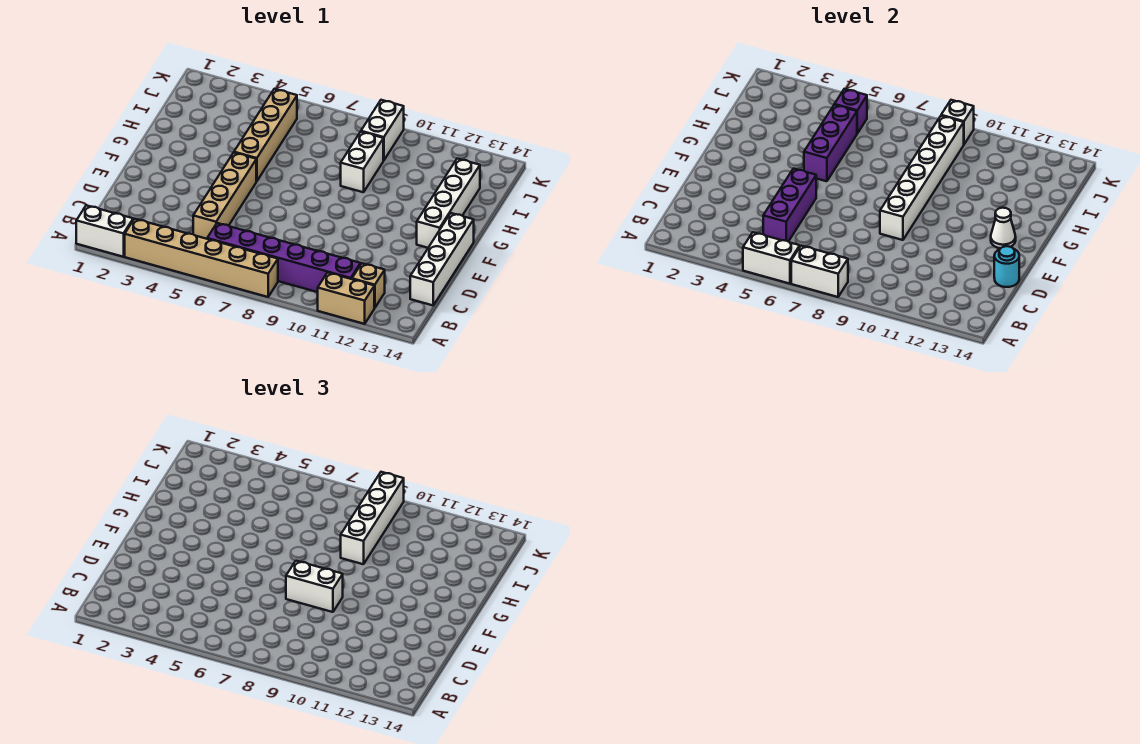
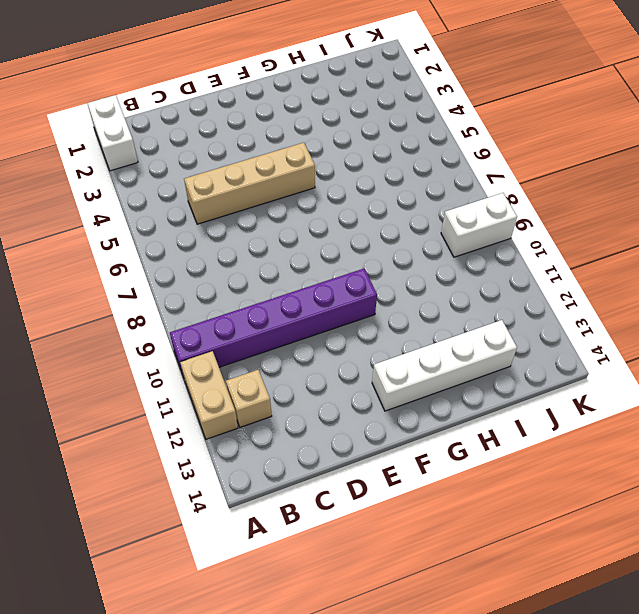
purple 1x6 brick [170,269,377,377] -> purple 1x6 brick turned to [207,223,361,292]
none -> tan 1x6 brick [125,219,278,297]
none -> white 1x4 brick [410,213,474,305]
none -> tan 1x4 brick [234,89,297,181]

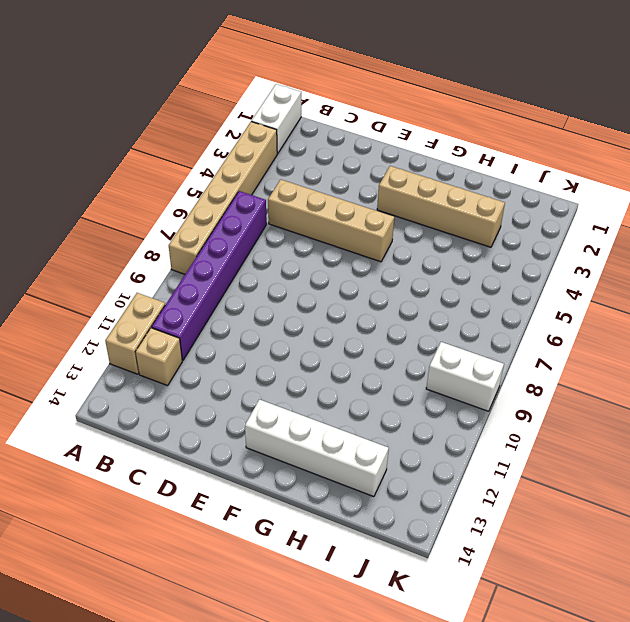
tan 1x4 brick [377,166,505,247] -> tan 1x4 brick moved to [234,89,297,181]
none -> white 1x4 brick [410,213,474,305]
none -> white 1x2 brick [341,132,383,192]
none -> white 1x2 brick [743,232,800,284]

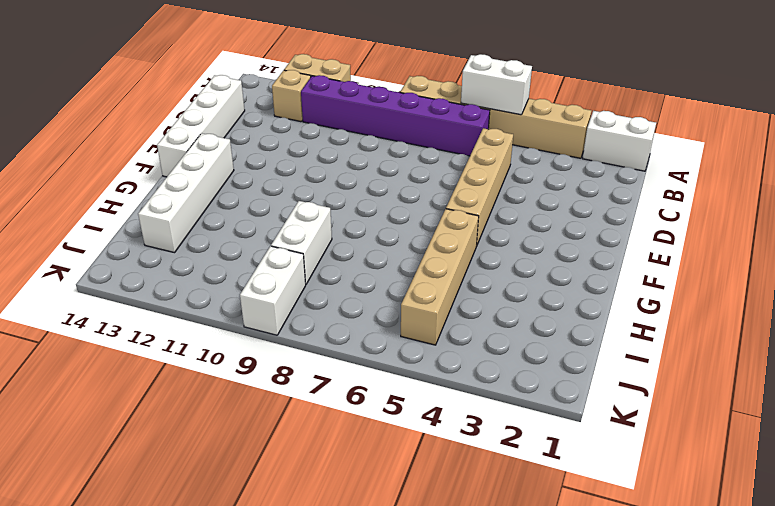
none -> white 1x2 brick [791,246,848,297]
none -> purple 1x3 brick [763,169,816,242]
none -> cyan 1x1 round brick [994,246,1019,287]

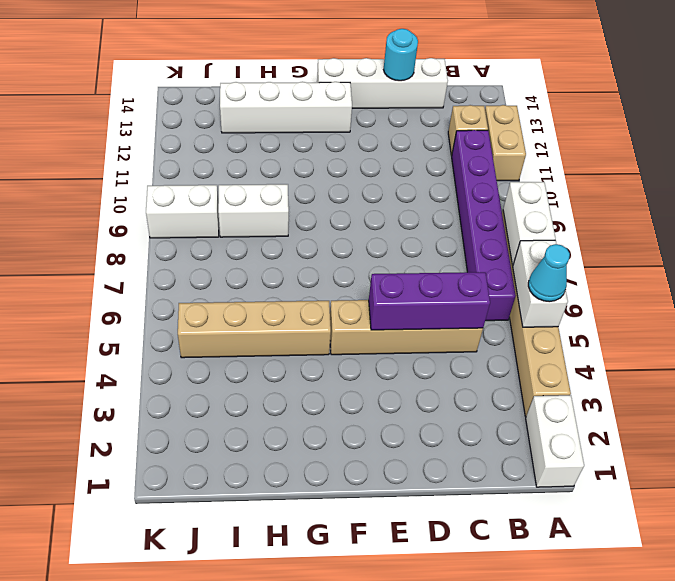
cyan 1x1 cone [528,244,570,302] -> none
none -> white 1x6 brick [880,116,964,240]
none -> white 1x1 cone [991,208,1016,248]
none -> purple 1x3 brick [804,105,857,181]

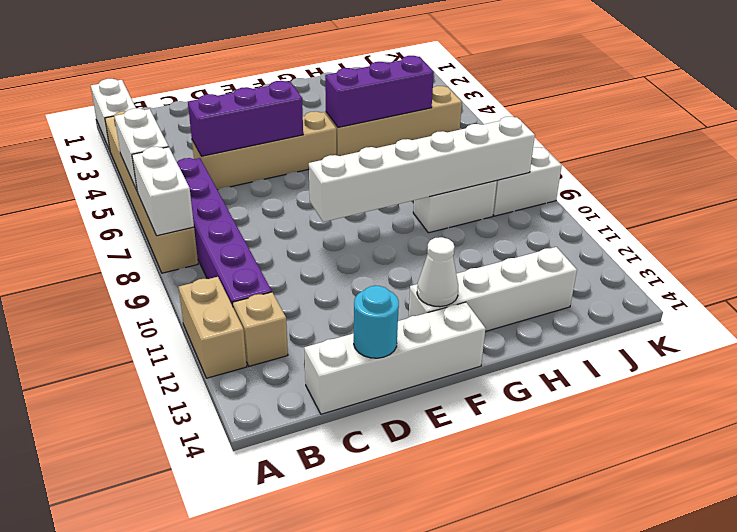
none -> purple 1x1 brick [834,89,867,133]
none -> white 1x1 brick [941,100,974,144]
none -> white 1x2 brick [286,561,343,612]

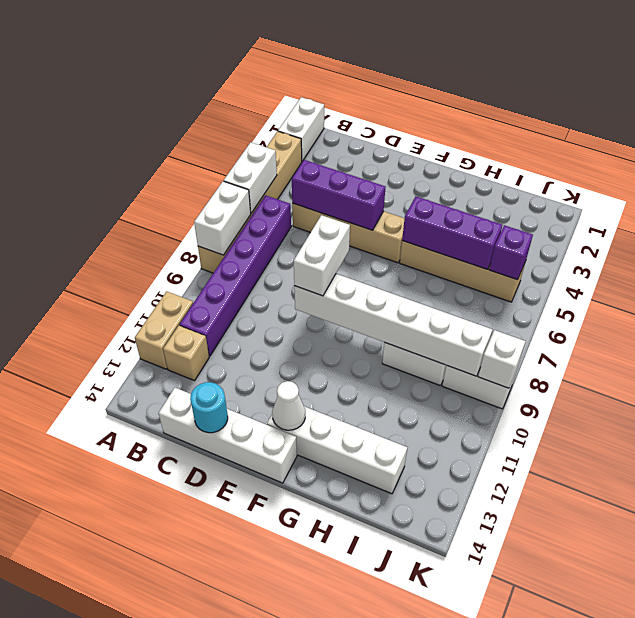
none -> white 1x4 brick [341,472,404,564]

